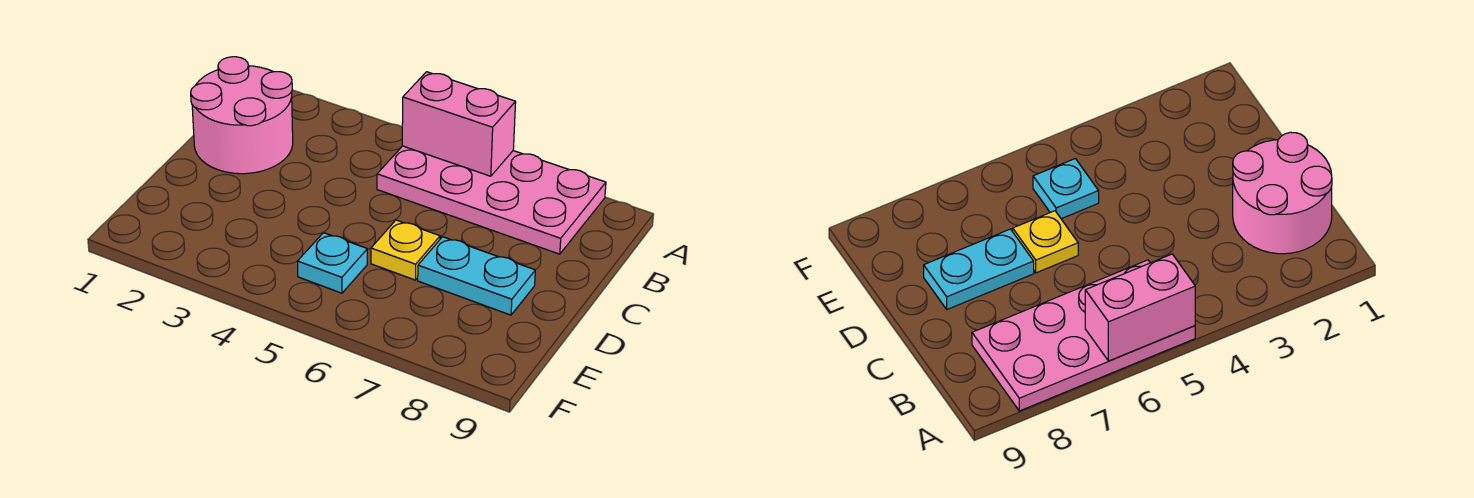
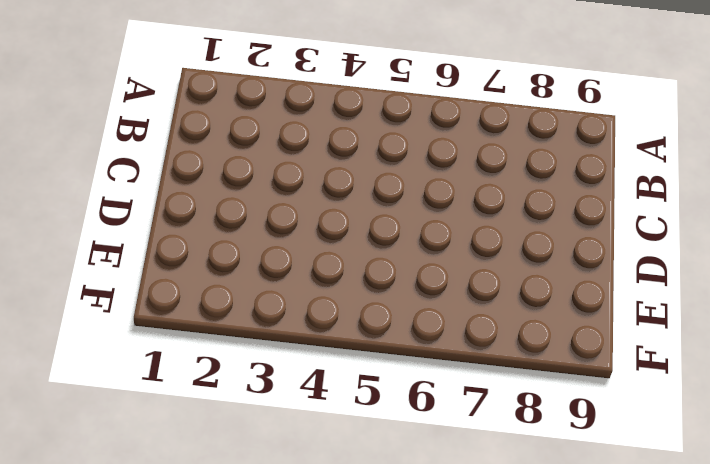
none -> pink 2x4 plate [377,146,606,254]
none -> pink 2x2 round brick [191,57,293,174]

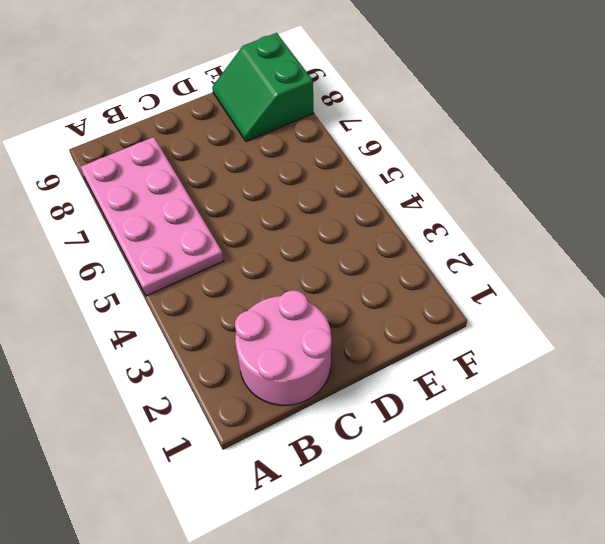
green 2x2 slope [212,33,314,142] -> none
none -> yellow 1x1 plate [371,220,440,280]
none -> cyan 1x2 plate [418,237,535,315]

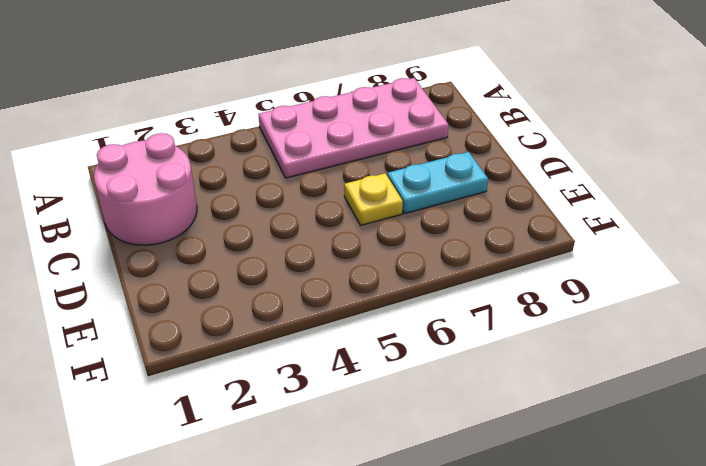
none -> cyan 1x1 plate [297,233,367,293]
none -> pink 1x2 brick [402,72,516,176]

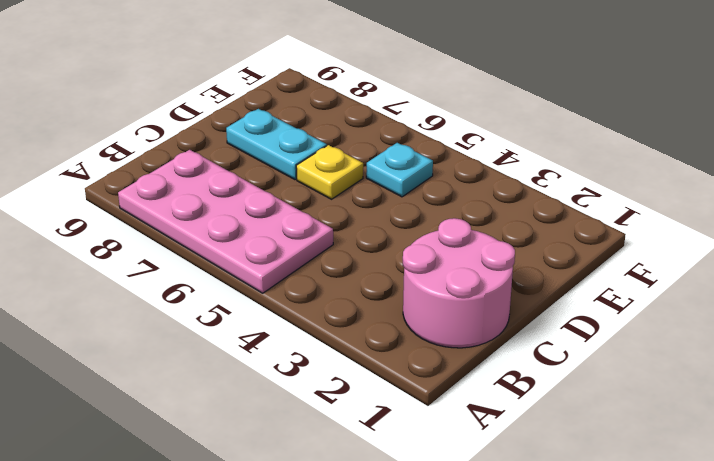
none -> pink 1x2 brick [402,72,516,176]

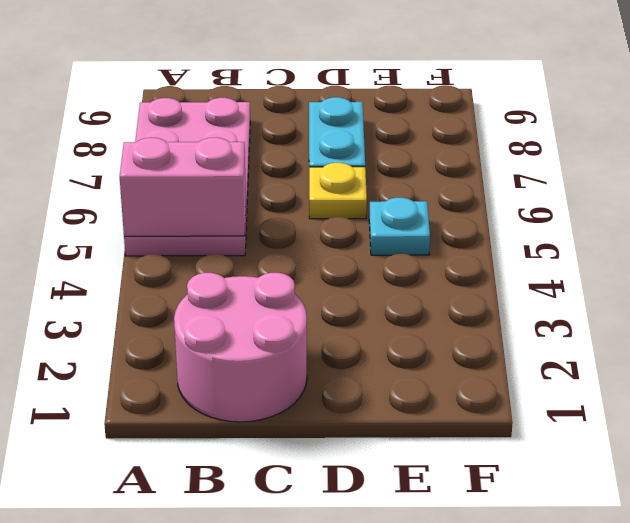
pink 1x2 brick [120,137,246,236] -> pink 1x2 brick turned to [402,72,516,176]

